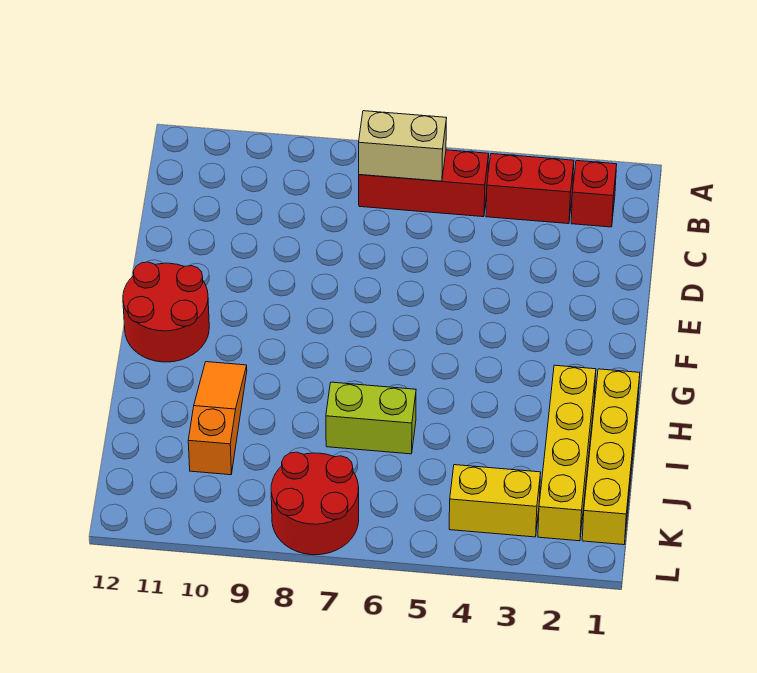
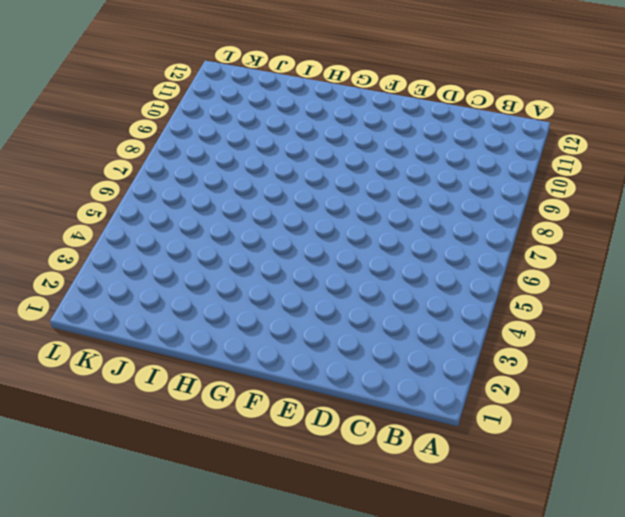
none -> red 1x1 brick [571,161,617,227]
none -> red 1x2 brick [486,154,574,224]

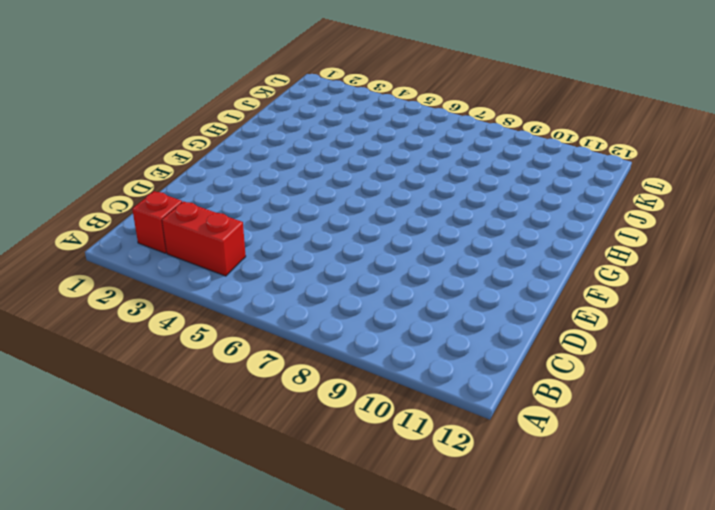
none -> red 1x3 brick [359,150,489,217]
none -> red 2x2 round brick [123,262,209,362]

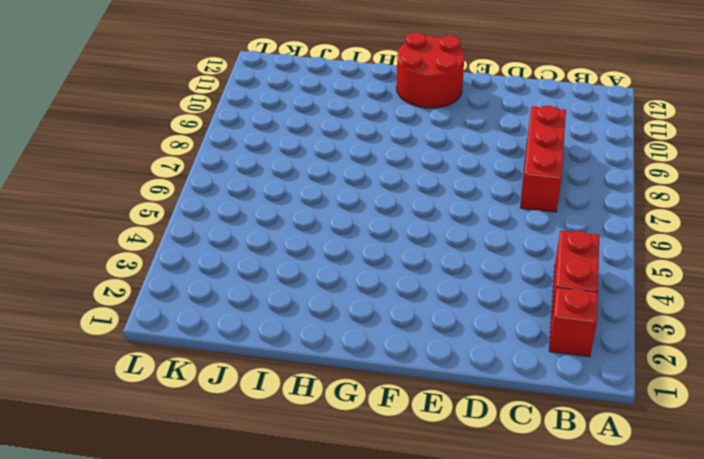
red 1x3 brick [520,106,566,212] -> red 1x3 brick moved to [359,150,489,217]
none -> yellow 1x4 brick [582,369,640,545]
none -> yellow 1x4 brick [538,365,596,541]

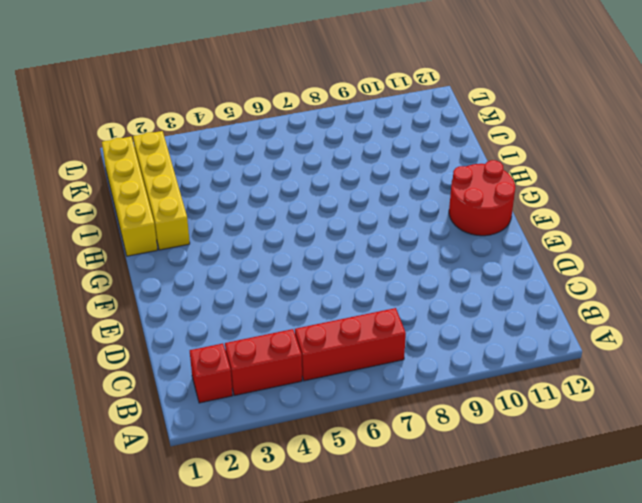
none -> orange 1x3 slope [188,362,247,475]
none -> lime 1x2 brick [326,382,416,454]

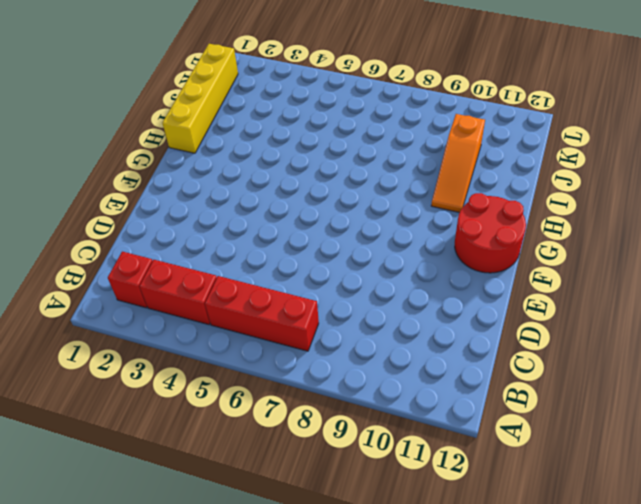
none -> yellow 1x4 brick [538,365,596,541]
none -> lime 1x2 brick [326,382,416,454]

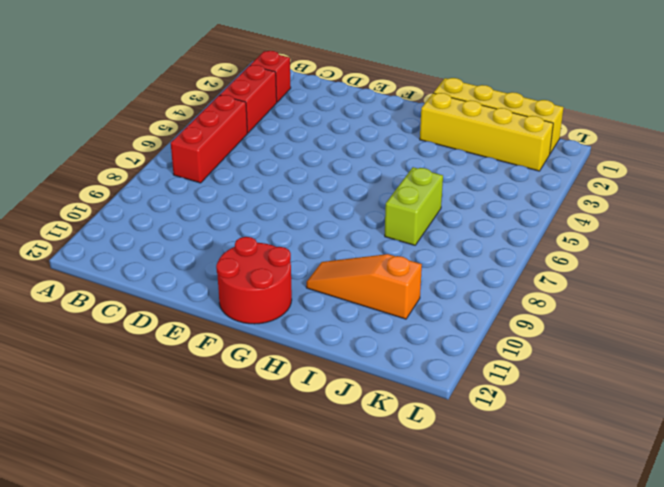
none -> yellow 1x2 brick [449,465,541,537]
none -> red 2x2 round brick [271,452,359,555]

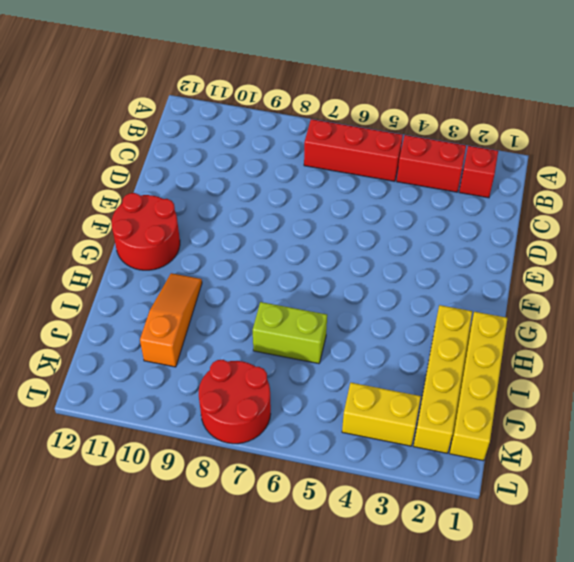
none -> tan 1x2 brick [359,111,447,181]

